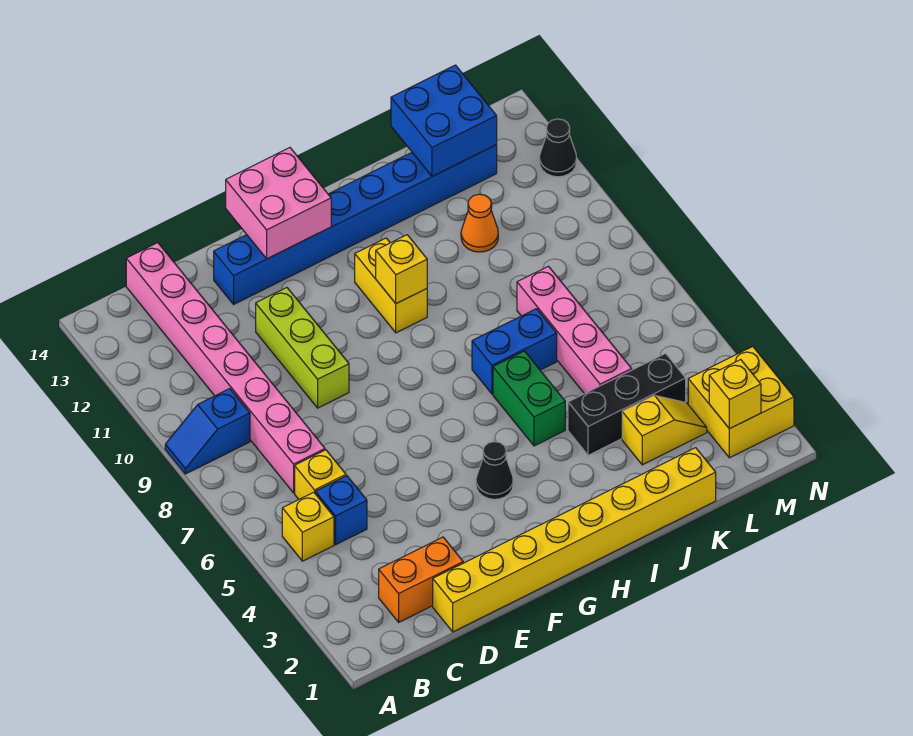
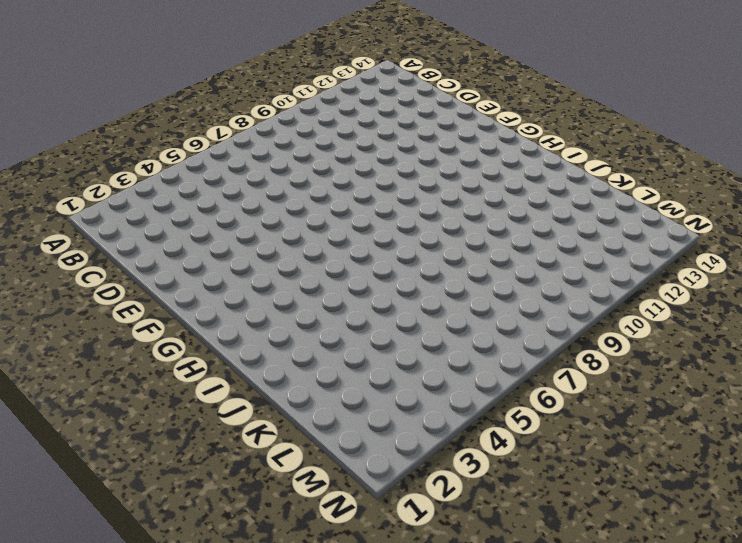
none -> blue 1x2 slope [165,389,250,474]
none -> yellow 1x1 brick [282,492,334,561]
none -> orange 1x2 brick [379,537,463,622]

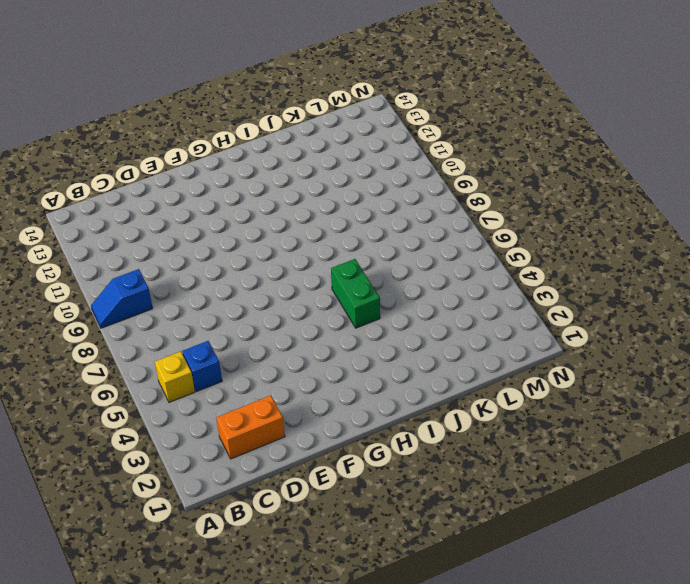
none -> yellow 1x1 brick [295,450,346,499]
none -> pink 1x8 brick [126,243,325,493]
none -> yellow 1x8 brick [433,448,716,632]

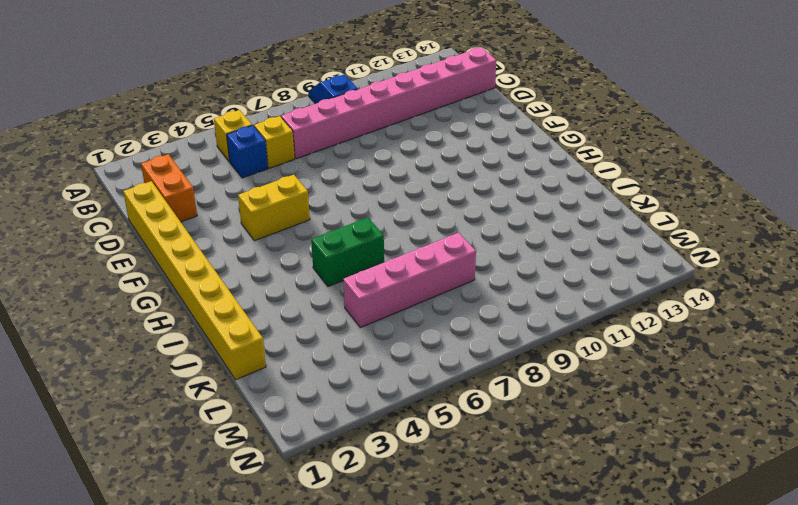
yellow 1x2 brick [238,175,310,241] -> yellow 1x2 brick moved to [355,238,427,333]
none -> lime 1x3 brick [256,288,349,408]
none -> blue 1x8 brick [214,145,497,304]
none -> black 1x1 cone [476,442,513,499]

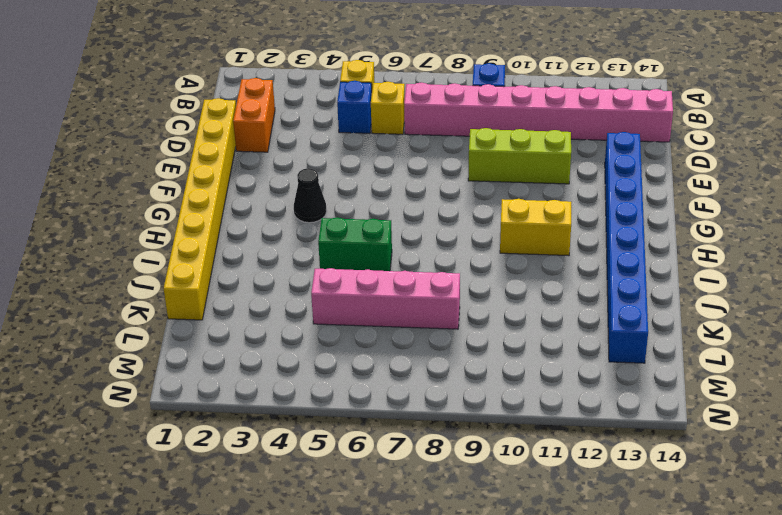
none -> blue 1x2 brick [472,309,557,394]
none -> black 1x3 brick [568,353,686,455]
none -> yellow 1x2 slope [622,395,707,465]

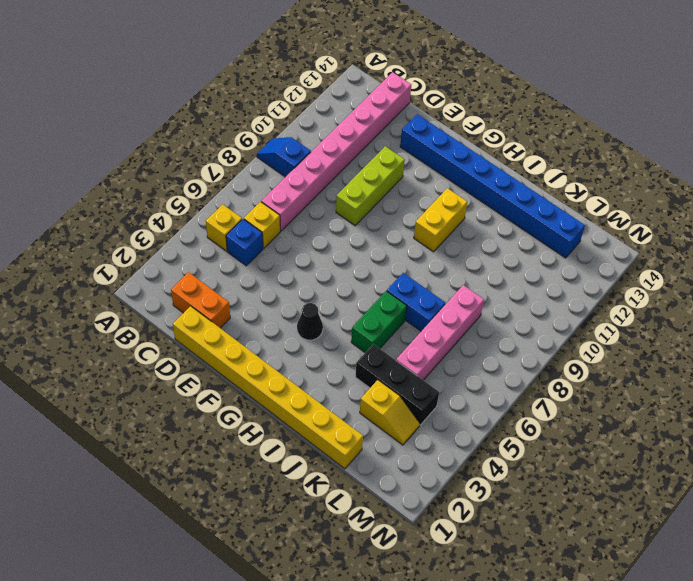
none -> orange 1x1 cone [461,194,498,252]
none -> yellow 2x2 brick [688,347,794,458]
none -> black 1x1 cone [539,119,577,177]

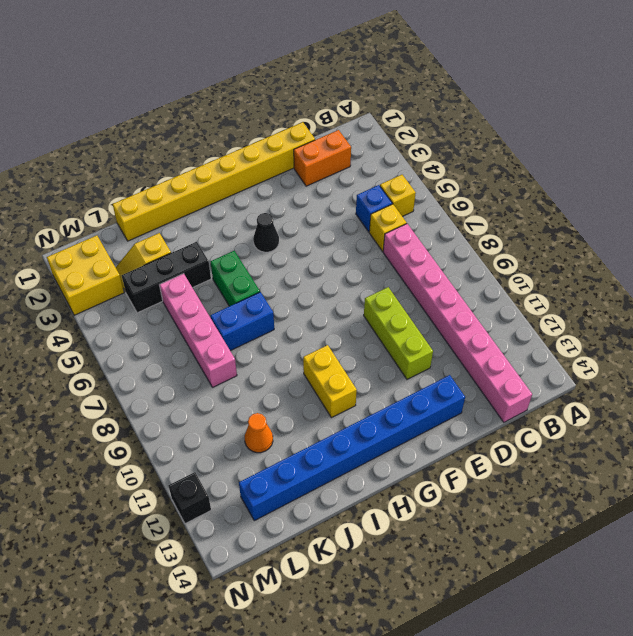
black 1x1 brick [168,472,211,524] -> black 1x1 cone [539,119,577,177]
none -> blue 1x2 slope [165,389,250,474]
none -> pink 2x2 brick [226,148,331,259]
none -> yellow 1x1 brick [376,235,427,304]

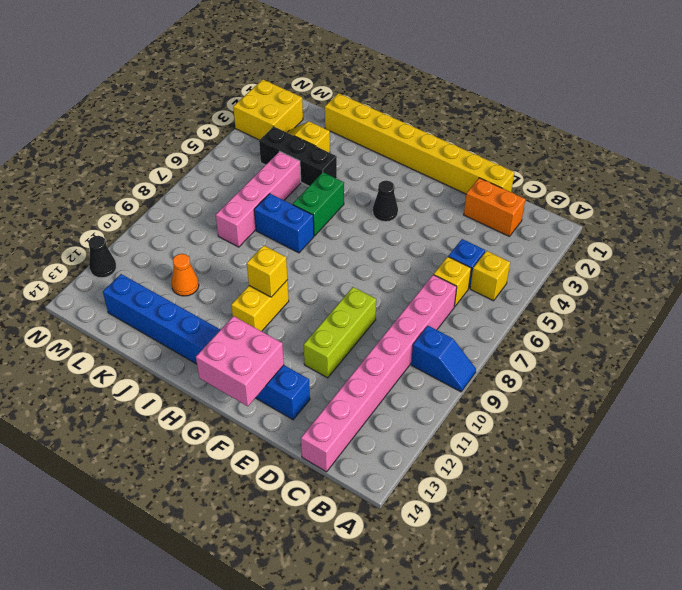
none -> blue 2x2 brick [391,65,497,177]
none -> yellow 1x1 brick [709,360,761,429]

